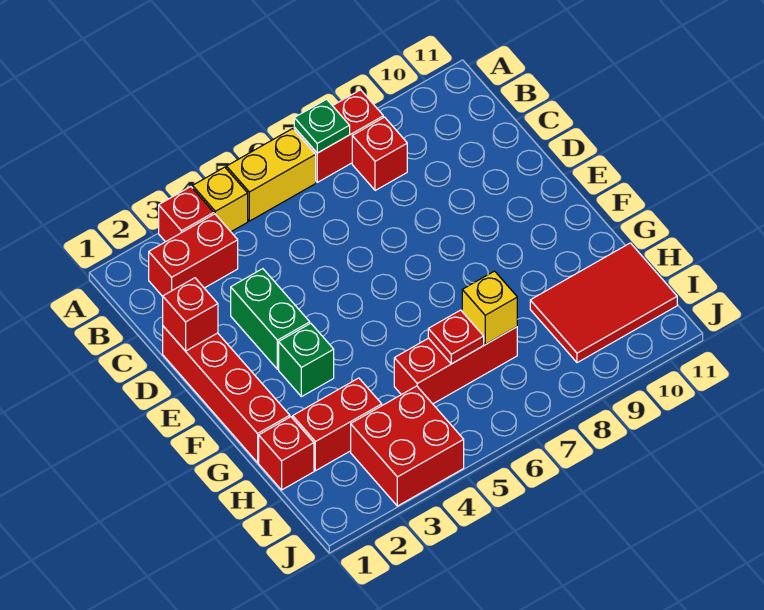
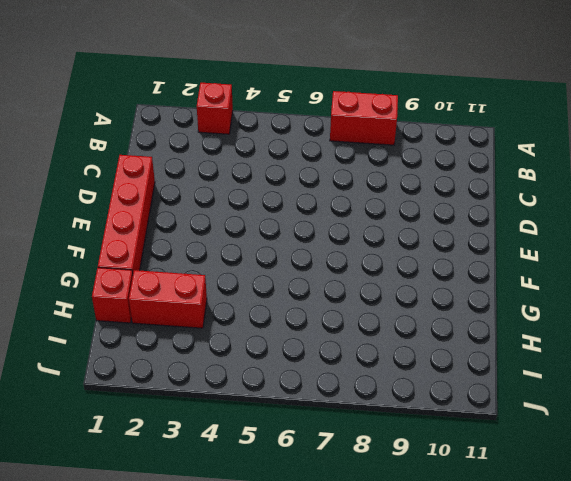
none -> yellow 1x1 brick [193,167,248,232]
none -> yellow 1x2 brick [226,129,316,221]
none -> red 1x2 brick [149,214,238,296]

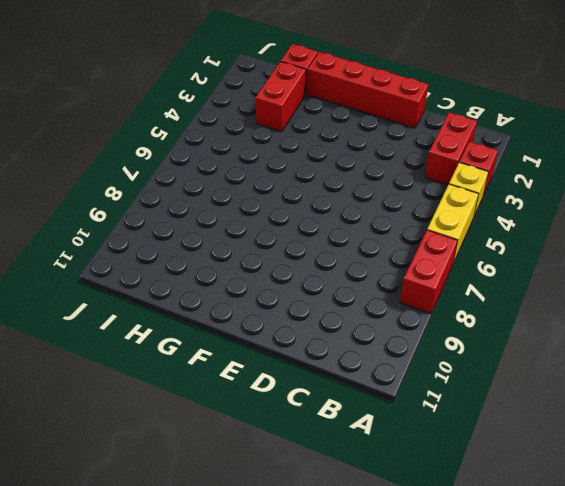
none -> red 1x1 brick [352,117,407,191]
none -> green 1x2 brick [231,269,310,369]
none -> green 1x1 brick [279,323,334,397]

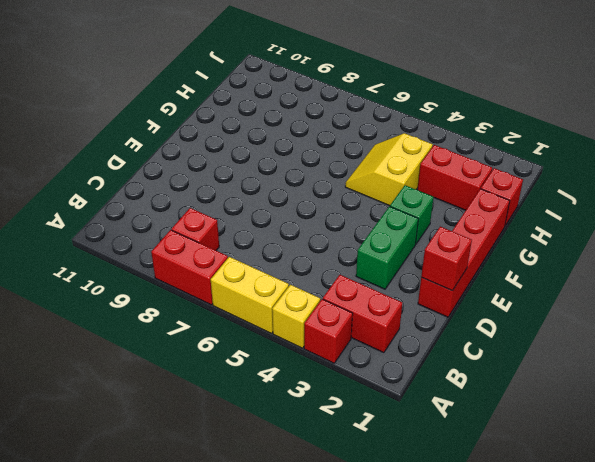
yellow 2x2 slope [345,133,433,206] -> red 1x3 brick [394,327,517,404]
none -> red 2x3 tile [530,243,677,363]
none -> red 2x2 brick [351,386,464,506]
none -> green 1x1 plate [294,99,350,153]

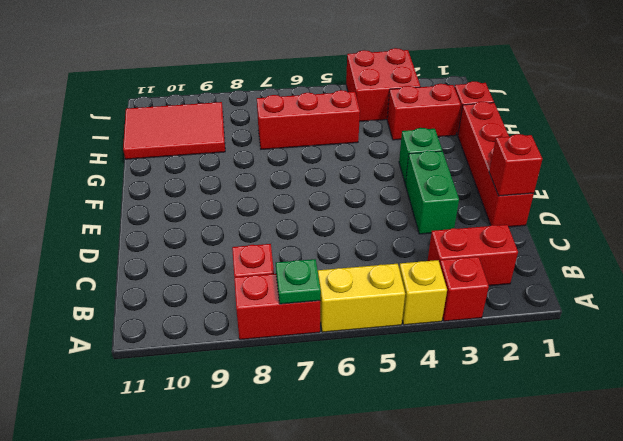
none -> red 1x1 plate [428,310,484,364]
none -> yellow 1x1 brick [462,271,517,344]

